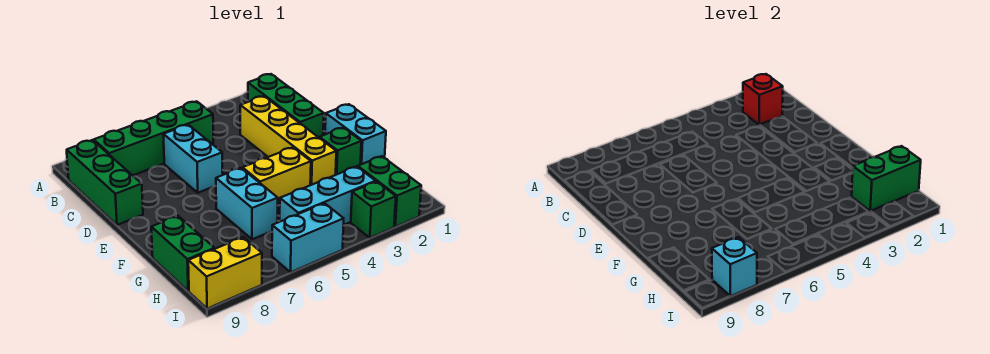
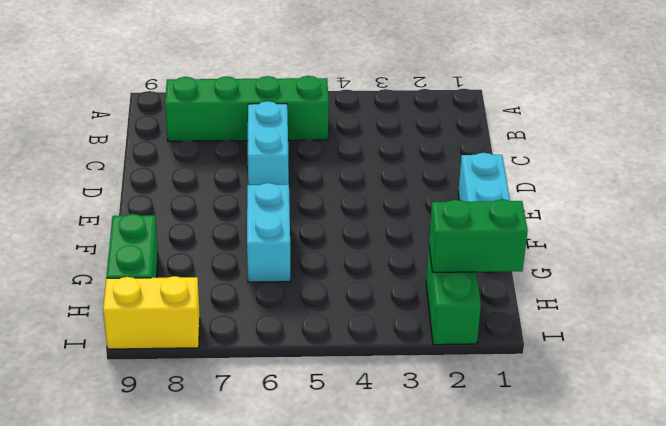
none -> green 1x3 brick [248,74,324,138]
none -> green 1x3 brick [67,140,143,225]
none -> yellow 1x4 brick [240,96,336,185]

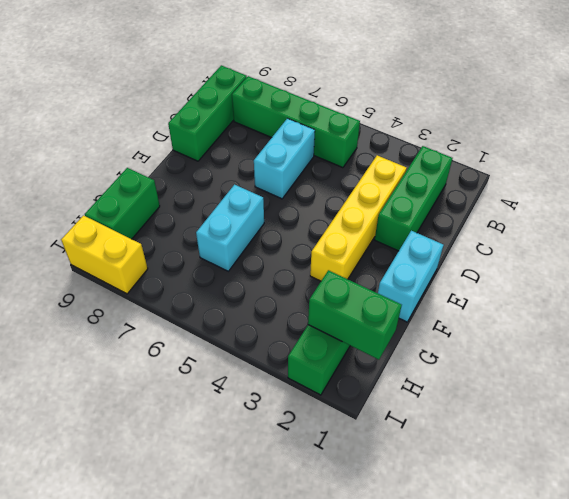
none -> green 1x1 brick [320,128,361,175]
none -> yellow 1x2 brick [242,148,311,205]
none -> cyan 1x3 brick [280,166,376,225]

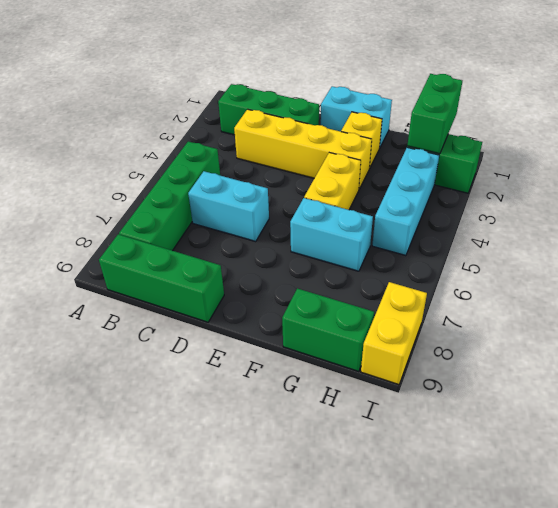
yellow 1x1 brick [341,112,382,168] -> green 1x1 brick [320,128,361,175]
none -> green 1x1 brick [351,182,396,238]
none -> cyan 1x2 brick [272,203,344,272]
none -> red 1x1 brick [743,74,783,125]

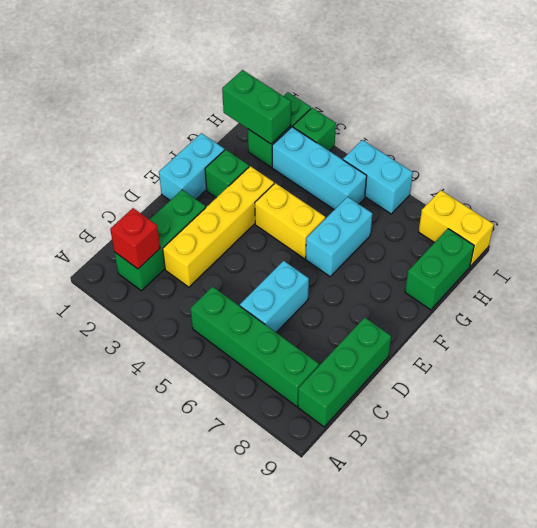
none -> cyan 1x1 brick [712,237,757,296]

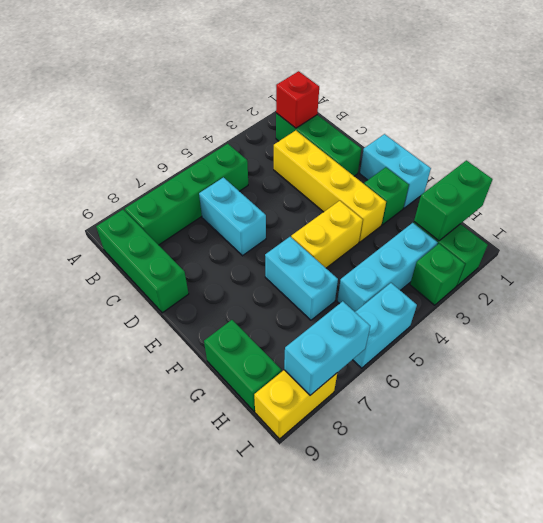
cyan 1x2 brick [284,301,370,395] -> cyan 1x1 brick [712,237,757,296]

